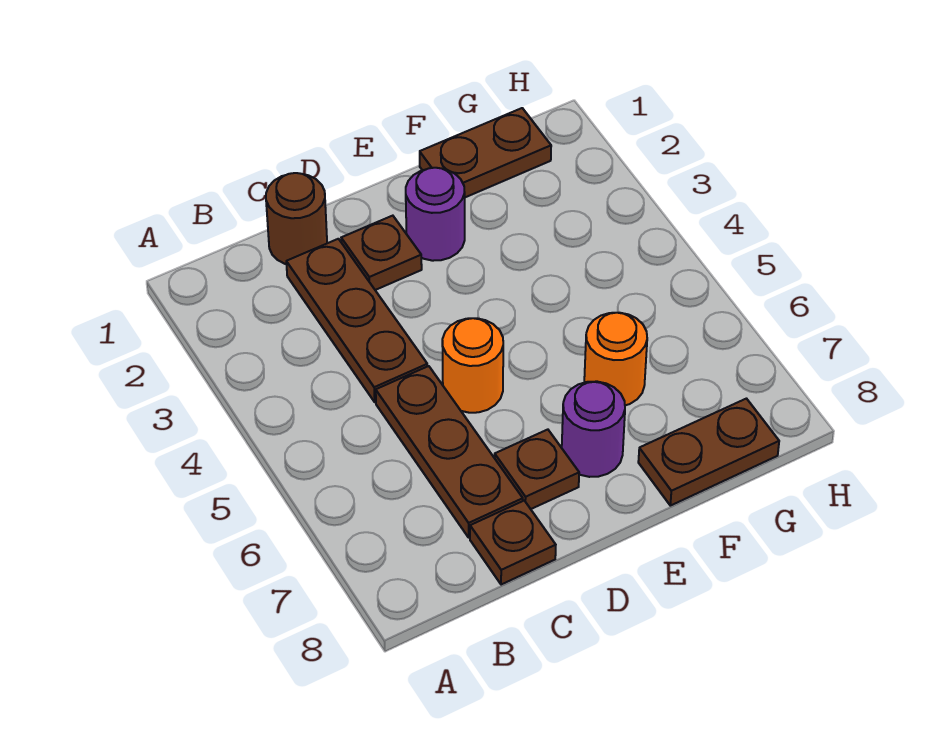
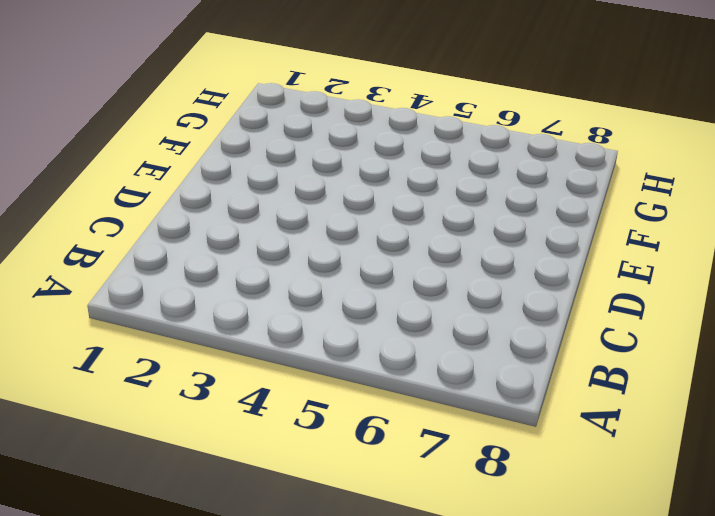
none -> brown 1x1 round brick [266,173,327,264]
none -> brown 1x3 plate [286,239,427,402]
none -> brown 1x3 plate [376,366,523,537]

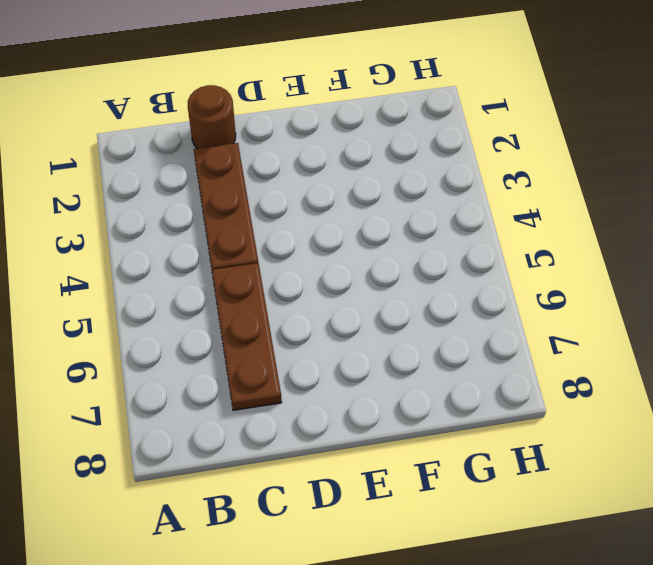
none -> brown 1x1 plate [470,501,556,585]
none -> brown 1x1 plate [341,216,422,290]
none -> orange 1x1 round brick [442,318,503,413]

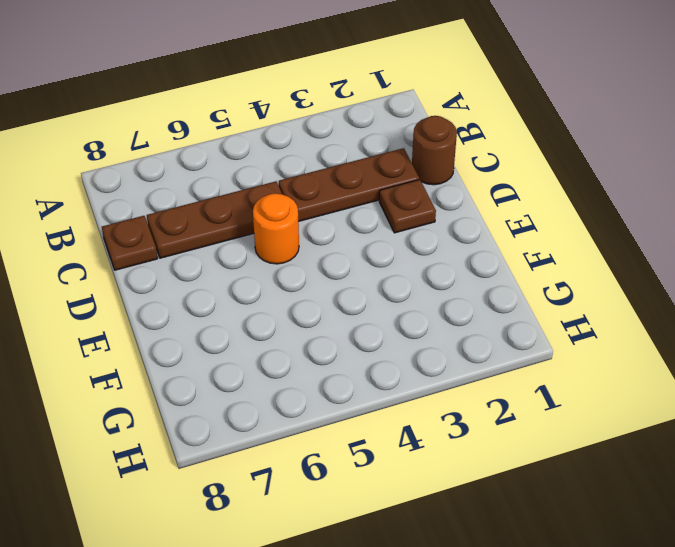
none -> brown 1x1 plate [495,430,579,509]
none -> purple 1x1 round brick [406,168,465,261]
none -> purple 1x1 round brick [562,381,625,477]

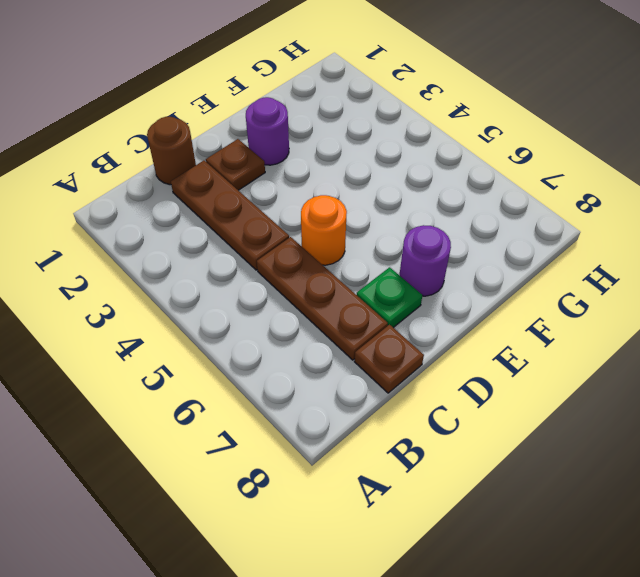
green 1x1 plate [357,267,422,328] -> brown 1x1 plate [495,430,579,509]
none -> brown 1x2 plate [420,108,551,197]
none -> orange 1x1 round brick [584,313,647,405]
none -> brown 1x2 plate [638,399,779,506]

